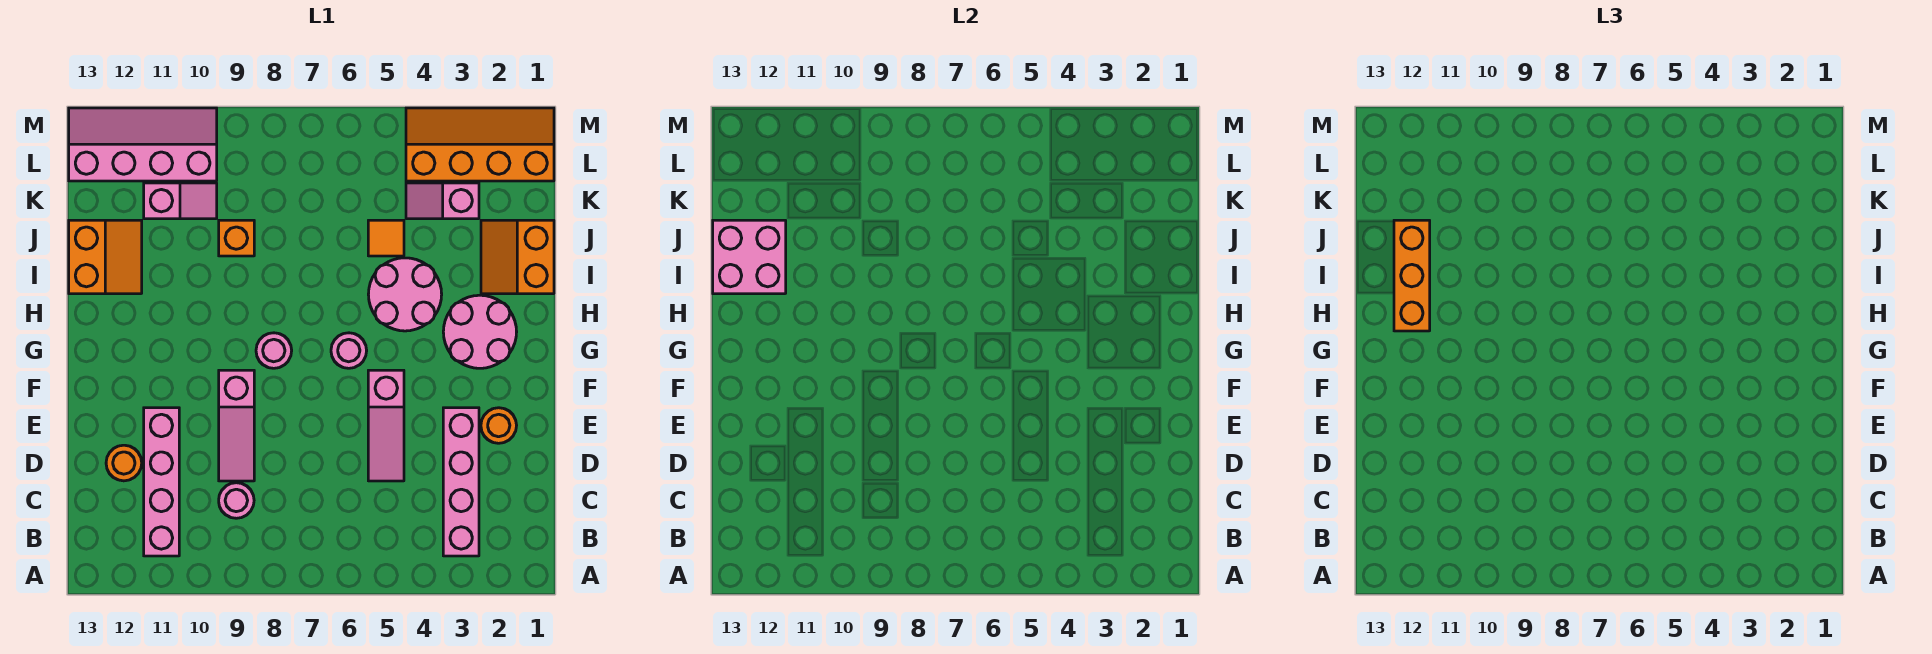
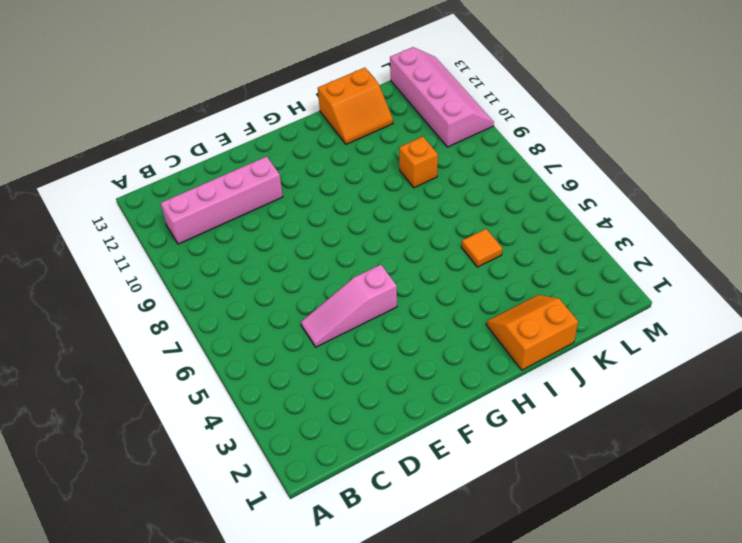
none -> pink 1x4 brick [443,408,479,556]
none -> pink 1x1 round brick [219,483,254,518]
none -> pink 1x3 slope [219,370,254,481]

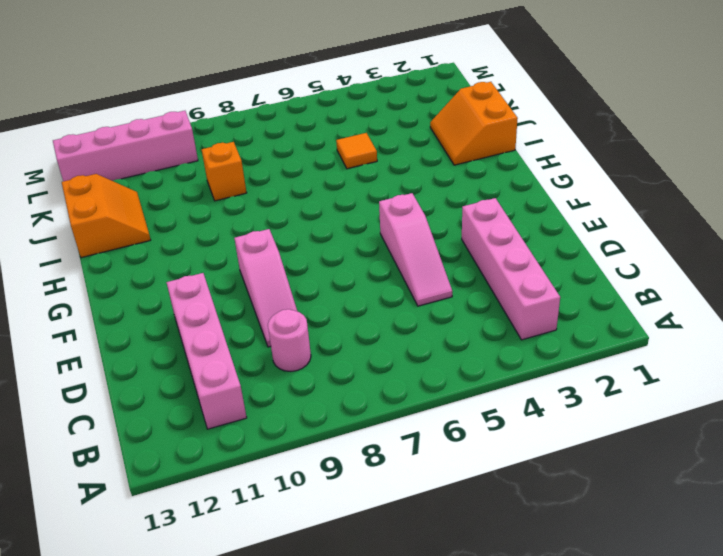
none -> orange 1x1 round brick [106,445,142,481]
none -> orange 1x1 round brick [481,408,517,443]
none -> pink 2x2 round brick [443,295,517,368]

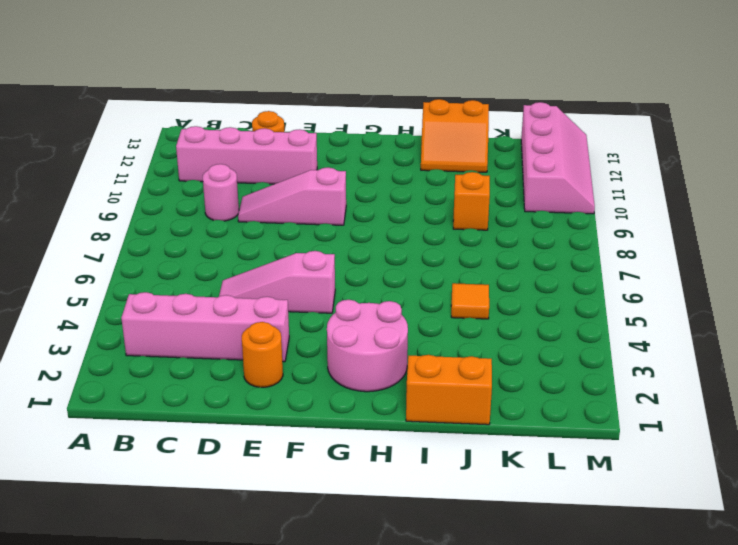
none -> pink 1x1 round brick [331,333,367,368]
none -> pink 1x1 round brick [256,333,292,368]
none -> pink 2x2 round brick [368,258,442,331]

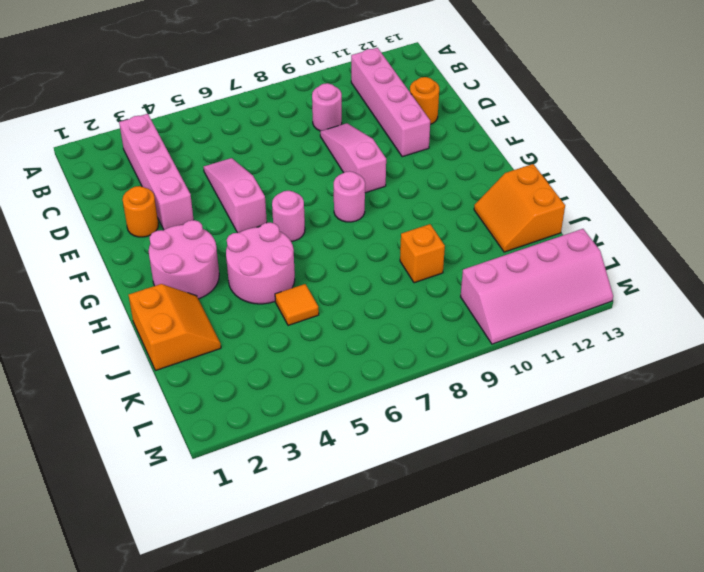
none -> pink 1x2 slope [406,183,479,219]
none -> pink 1x2 slope [144,183,217,219]
none -> orange 2x4 slope [406,108,554,181]

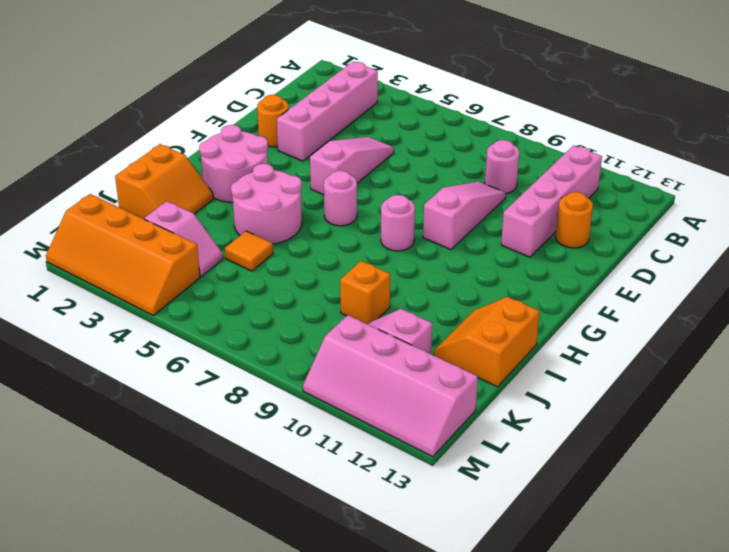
none -> pink 2x2 brick [713,220,786,294]
none -> orange 1x3 brick [1394,220,1430,331]

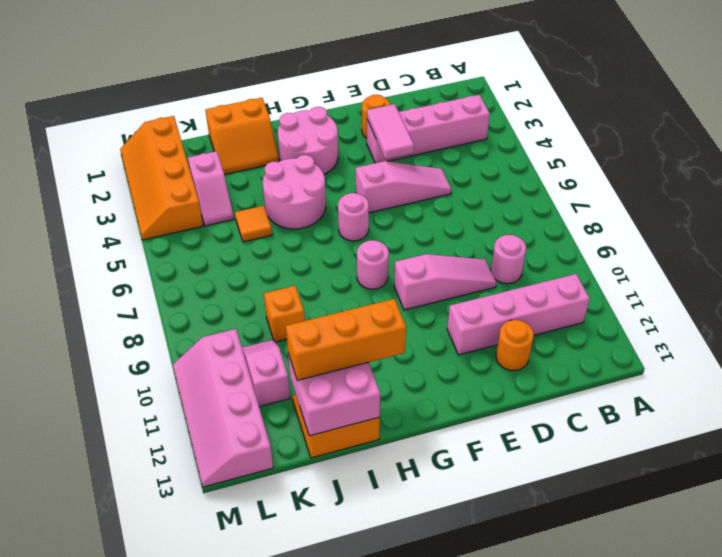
pink 1x2 tile [367,104,414,159] -> none

